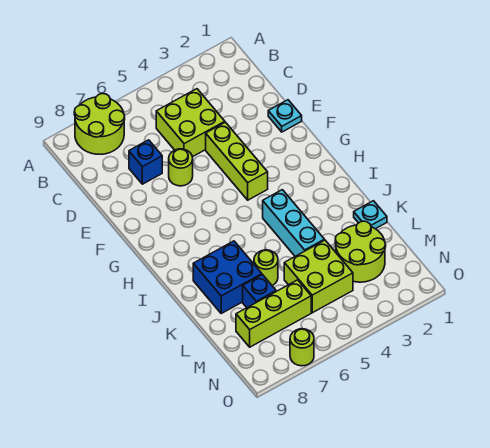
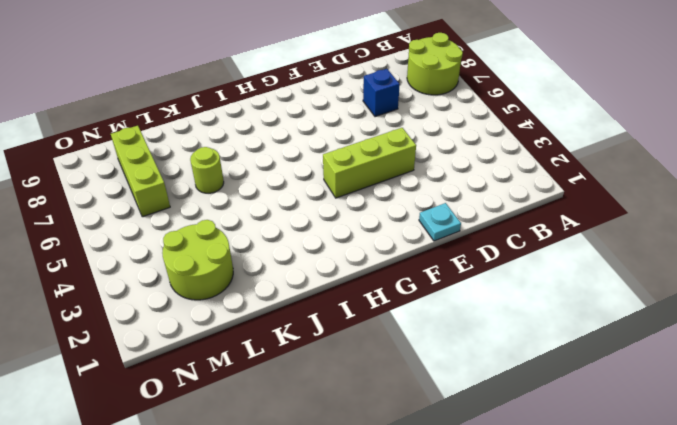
none -> lime 2x2 brick [156,89,225,157]
none -> lime 1x1 round brick [169,149,193,186]
none -> cyan 1x3 brick [263,190,324,256]

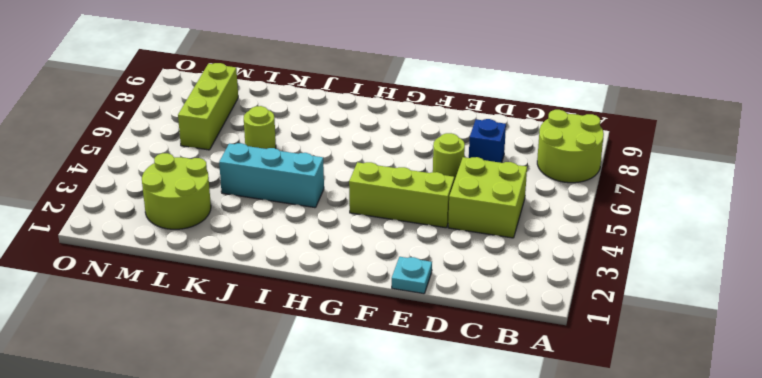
none -> blue 2x2 brick [193,241,262,313]
none -> cyan 1x1 plate [354,201,387,229]
none -> lime 2x2 brick [284,240,353,313]

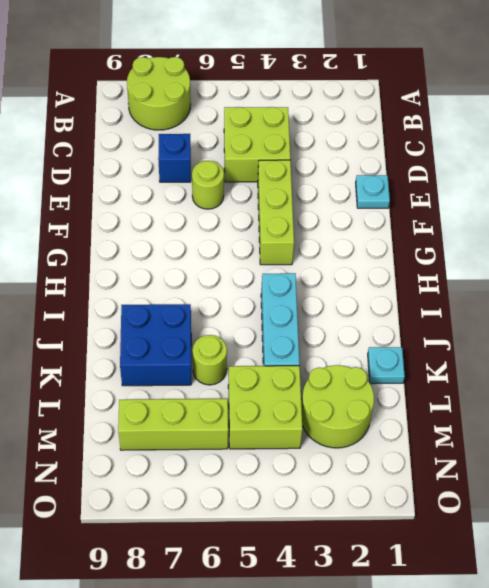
none -> blue 1x1 brick [243,275,276,308]
none -> lime 1x1 round brick [290,329,314,366]

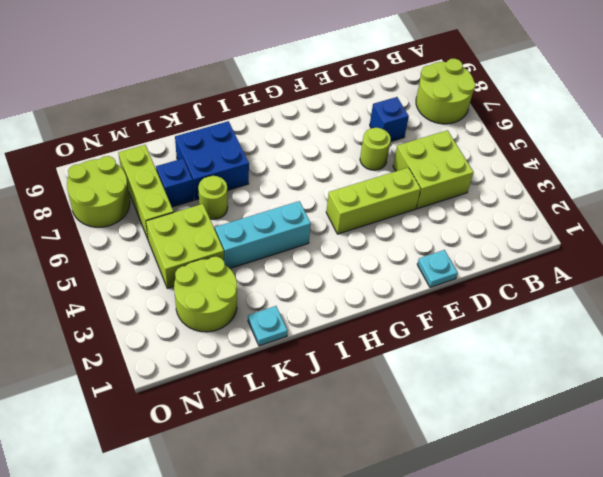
lime 2x2 round brick [67,156,130,227] -> lime 1x1 round brick [290,329,314,366]

